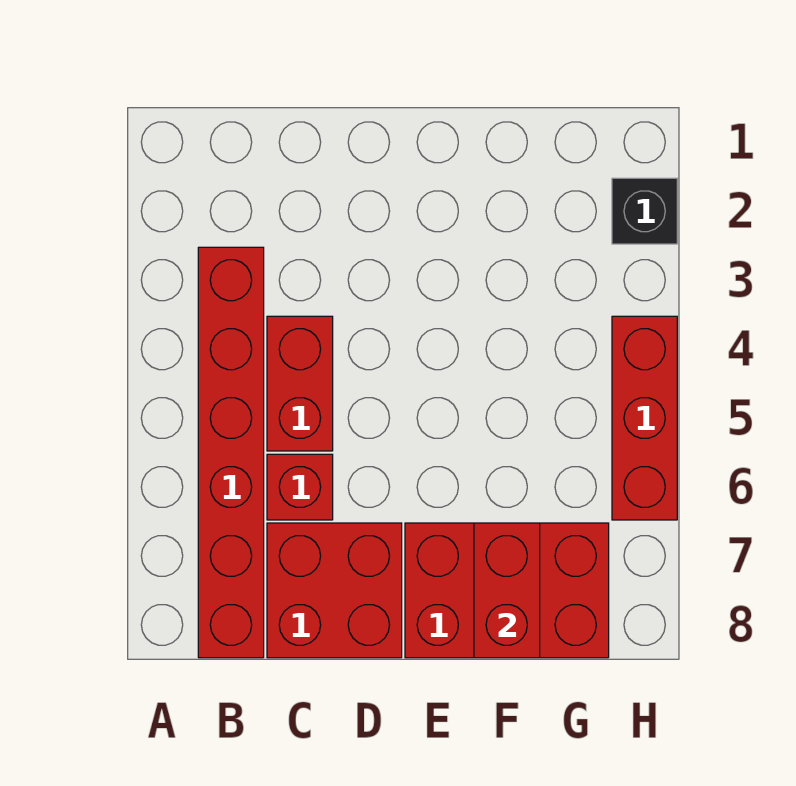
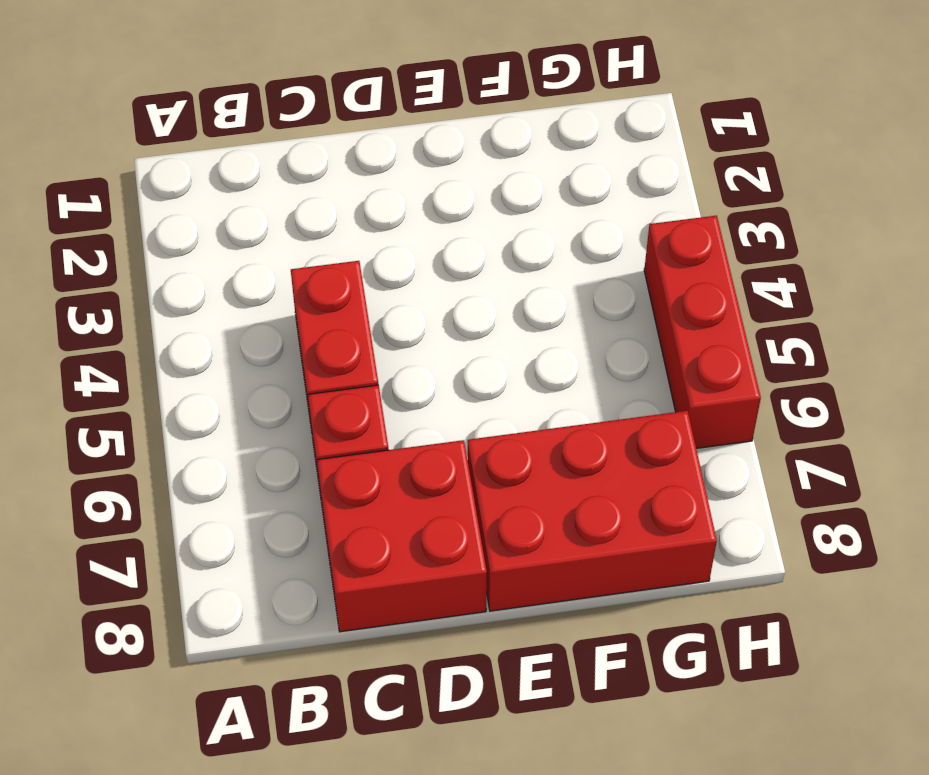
none -> red 1x6 brick [198,247,264,658]
none -> black 1x1 brick [612,178,677,244]

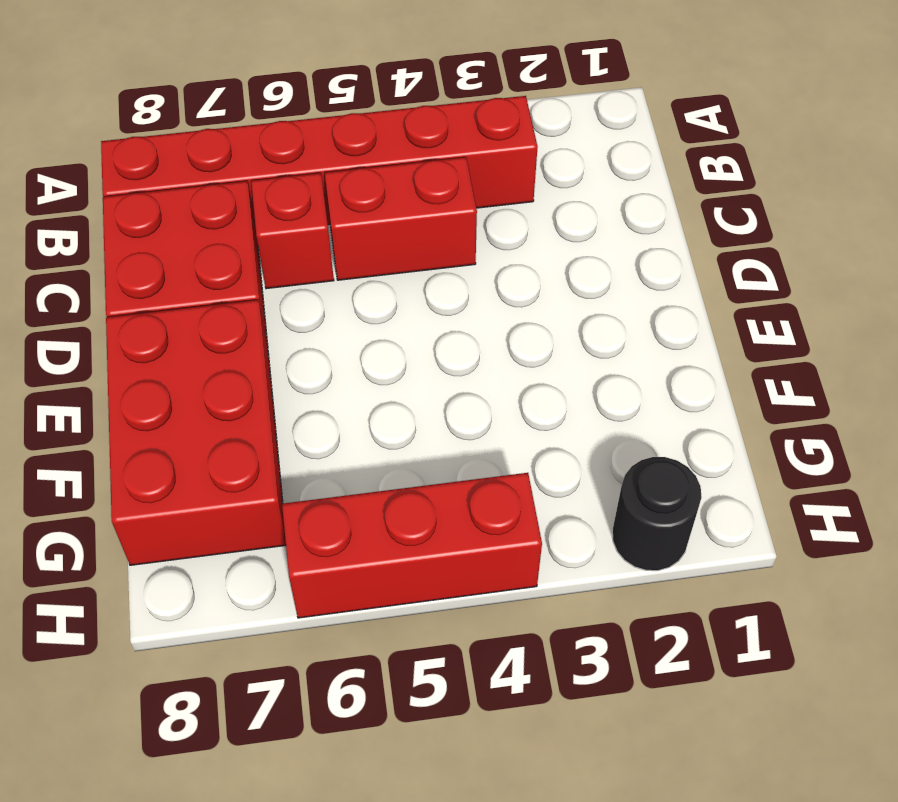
black 1x1 round brick [612,457,702,571] -> black 1x1 brick [612,178,677,244]
none -> red 1x2 brick [474,523,540,658]

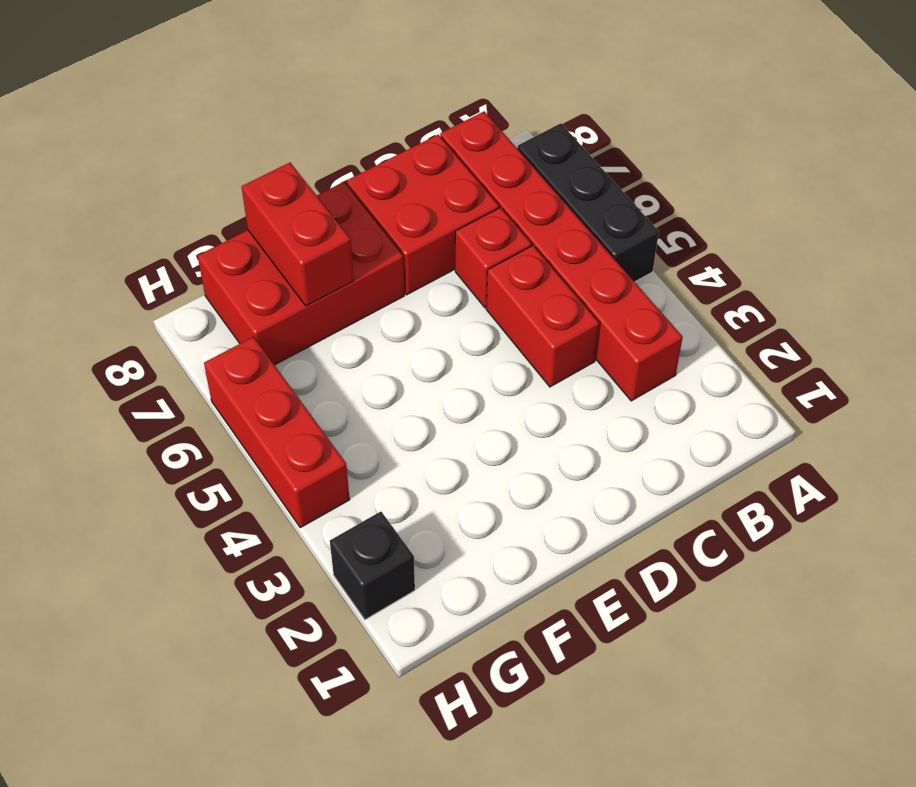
black 1x3 brick [517,123,659,282] -> none

